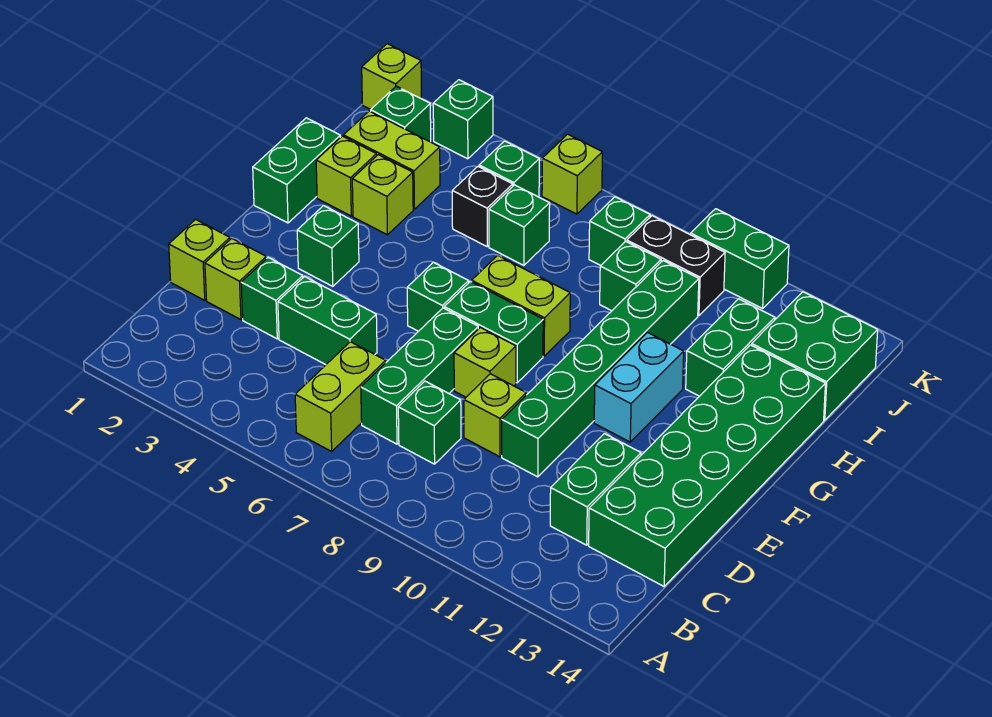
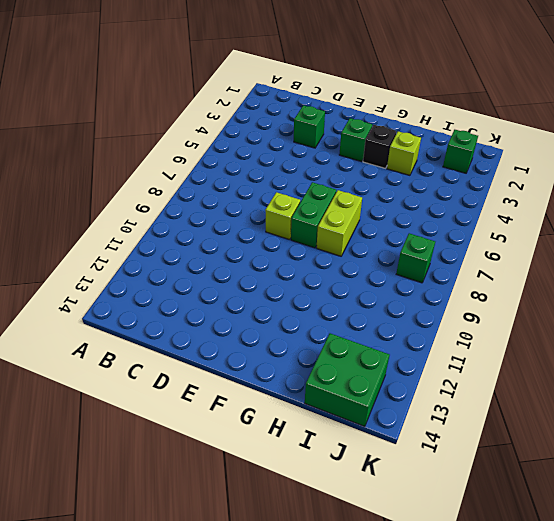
black 1x1 brick [363,125,396,168] -> black 1x1 brick moved to [452,167,513,246]
none -> lime 1x2 brick [295,342,386,451]
none -> green 1x3 brick [361,308,478,444]
none -> green 1x1 brick [398,381,461,464]
none -> green 1x2 brick [550,434,641,545]

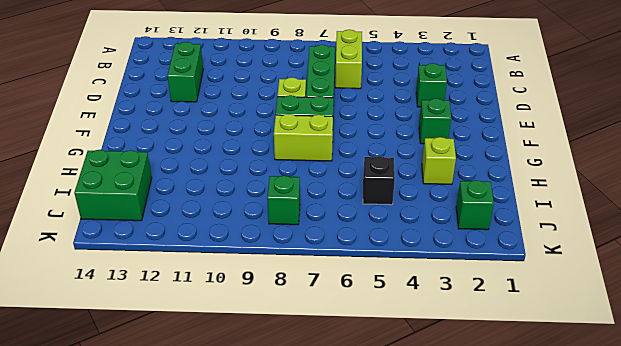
none -> green 1x1 brick [398,381,461,464]
none -> green 2x6 brick [589,345,825,586]
none -> lime 1x1 brick [169,219,230,300]
none -> lime 1x1 brick [205,238,266,320]

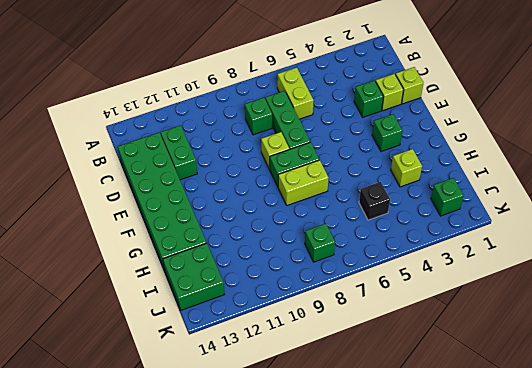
none -> green 1x2 brick [278,277,377,365]
none -> lime 1x1 brick [464,374,526,457]
none -> green 1x6 brick [502,261,699,477]
none -> green 1x1 brick [407,262,469,331]

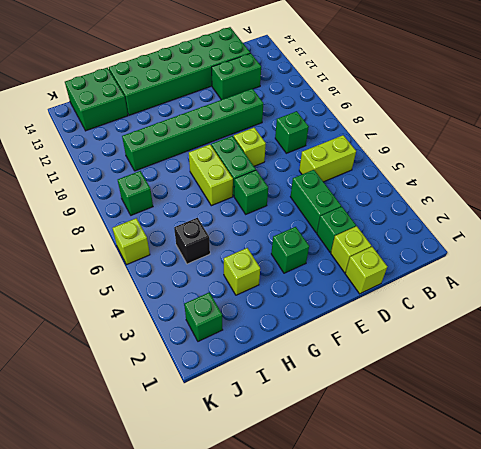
none -> green 1x3 brick [361,308,478,444]
none -> lime 1x1 brick [464,374,526,457]
none -> cyan 1x2 brick [594,333,684,442]
none -> green 1x2 brick [253,118,340,223]

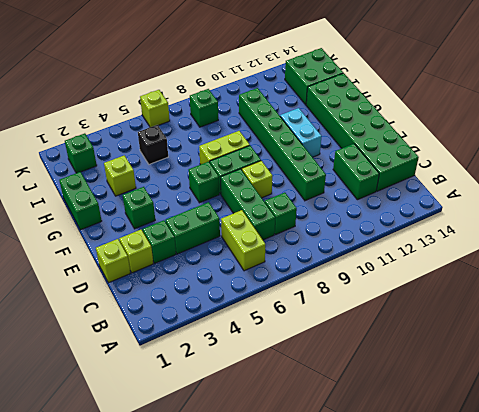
none -> lime 1x1 brick [464,374,526,457]
none -> lime 1x1 brick [316,136,377,216]
none -> green 1x2 brick [686,299,775,396]
none -> lime 1x2 brick [343,111,440,209]

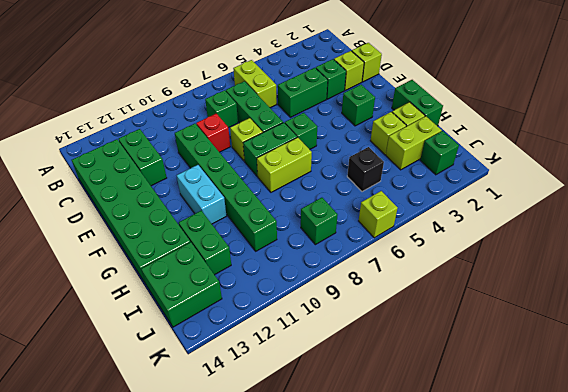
red 1x1 brick [196,114,230,152] -> lime 1x1 brick [464,374,526,457]
none -> green 1x1 brick [489,185,550,265]
none -> green 1x1 brick [600,241,661,311]
none -> green 1x1 brick [479,141,539,197]
none -> black 1x2 brick [627,216,725,316]

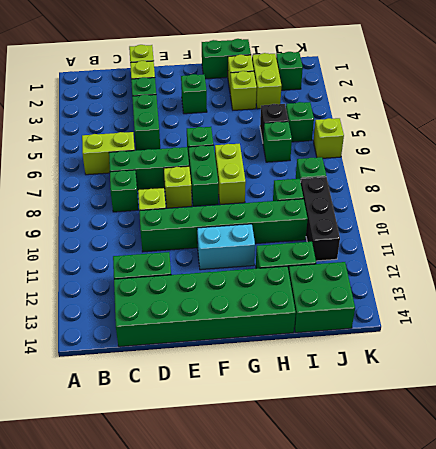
black 1x3 brick [300,177,340,261] -> black 1x2 brick [627,216,725,316]
none -> lime 1x1 brick [362,44,422,109]
none -> green 1x1 brick [433,80,493,159]
none -> green 1x2 brick [691,209,789,308]

